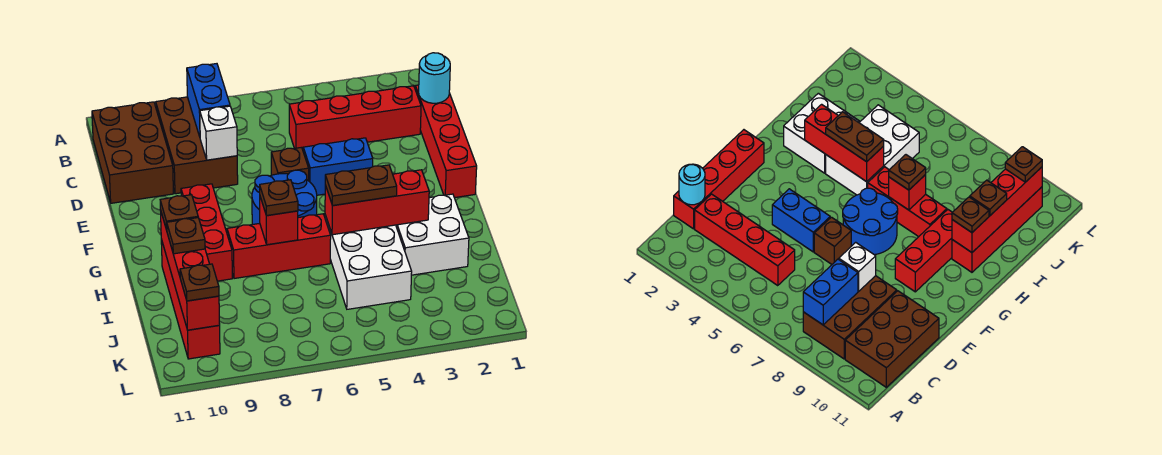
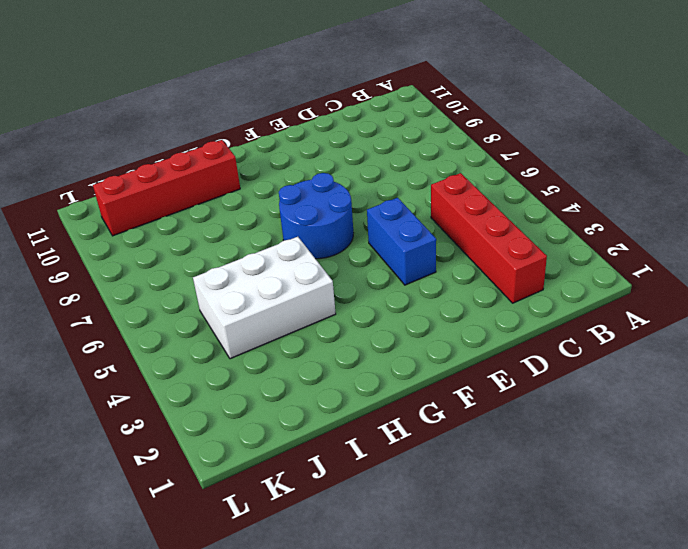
none -> brown 2x3 brick [156,97,238,194]
none -> brown 2x3 brick [92,102,174,203]
none -> red 1x4 brick [415,85,477,198]

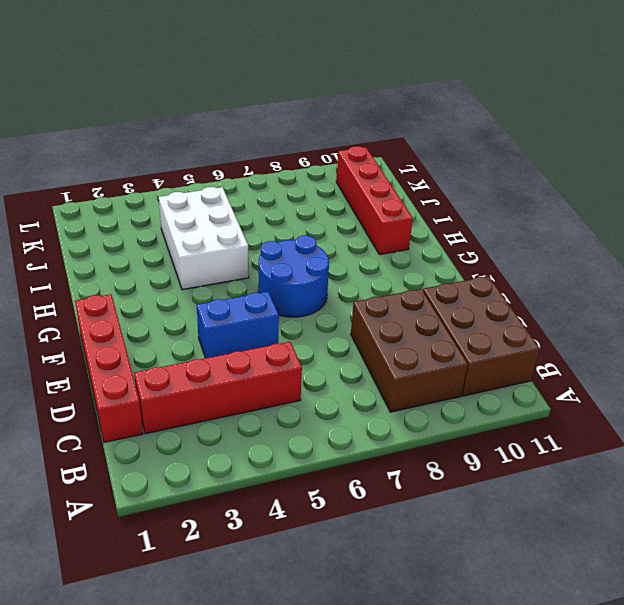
none -> brown 1x1 brick [271,147,309,181]
none -> red 1x3 brick [181,184,232,281]
none -> white 2x2 brick [396,194,469,275]

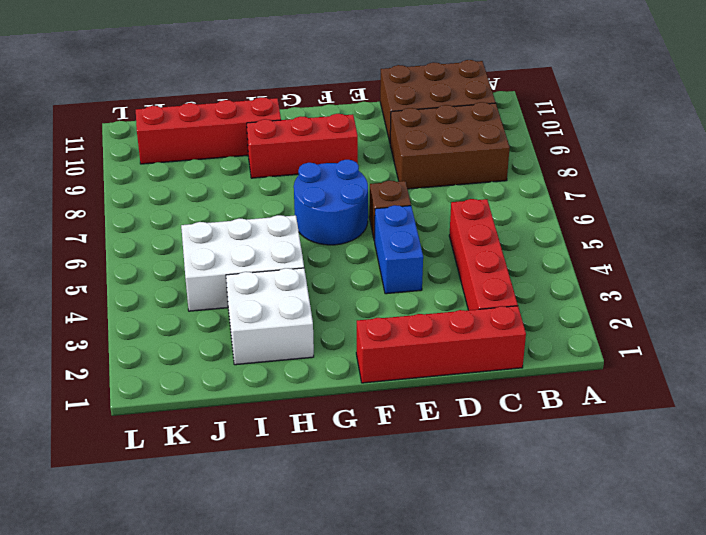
none -> red 1x3 brick [227,214,331,279]
none -> blue 1x2 brick [187,64,230,137]
none -> cyan 1x1 round brick [419,53,450,103]

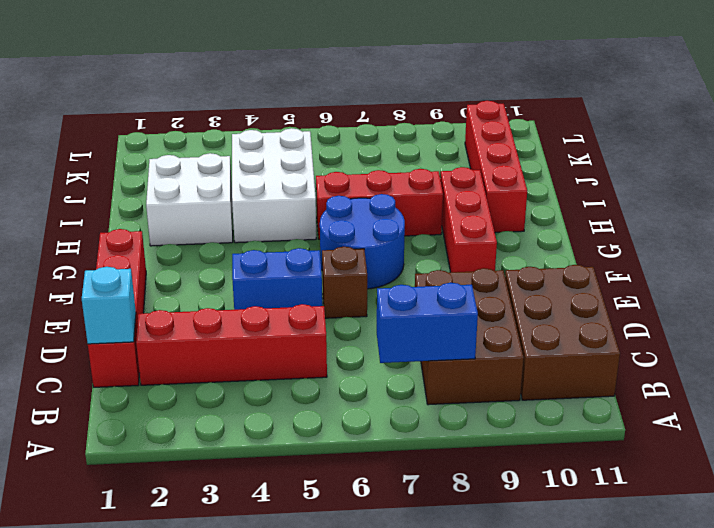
blue 1x2 brick [377,283,478,363] -> blue 1x2 brick turned to [187,64,230,137]
cyan 1x1 brick [82,267,136,344] -> cyan 1x1 round brick [419,53,450,103]
none -> white 1x1 brick [200,106,237,160]
none -> red 1x3 brick [325,170,429,235]
none -> red 1x1 brick [260,197,298,245]

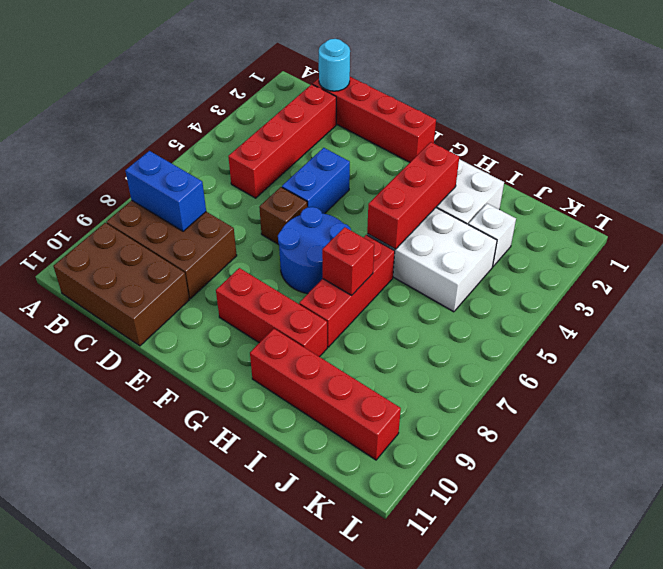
white 1x1 brick [468,204,516,267] -> white 1x1 brick moved to [200,106,237,160]
none -> red 1x4 brick [160,210,220,330]
none -> brown 1x2 plate [325,165,397,206]
none -> brown 1x1 plate [260,180,298,216]

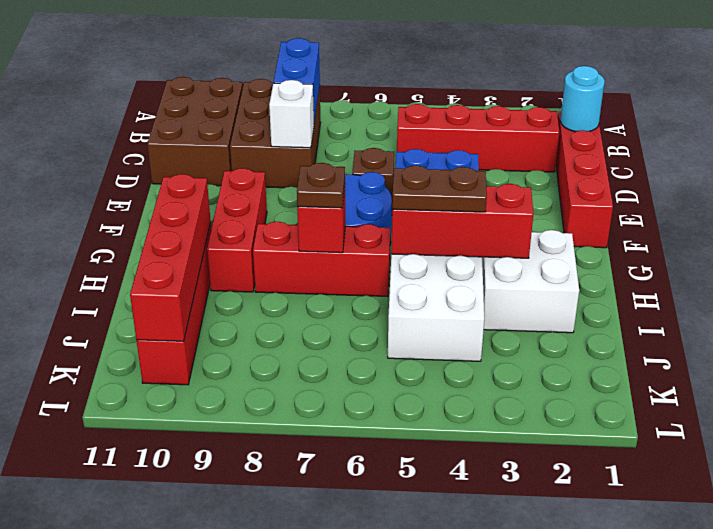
none -> brown 1x1 plate [160,195,198,230]
none -> brown 1x1 plate [167,218,205,254]
none -> brown 1x1 plate [180,264,219,301]

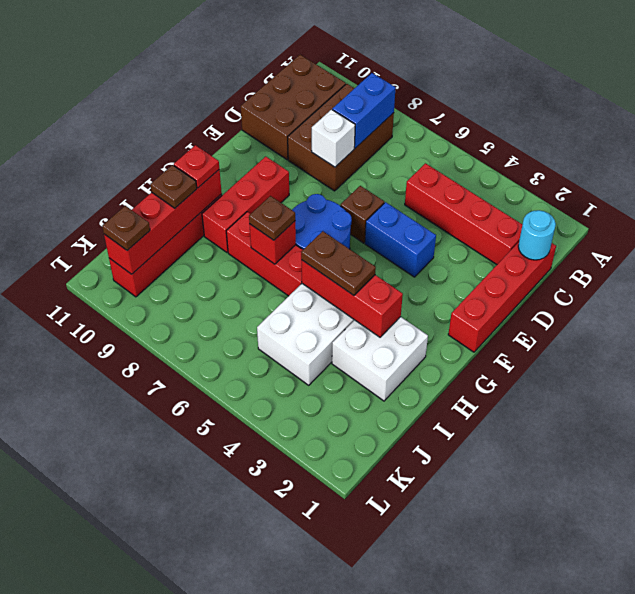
red 1x1 plate [174,145,219,188] -> brown 1x1 plate [160,195,198,230]

